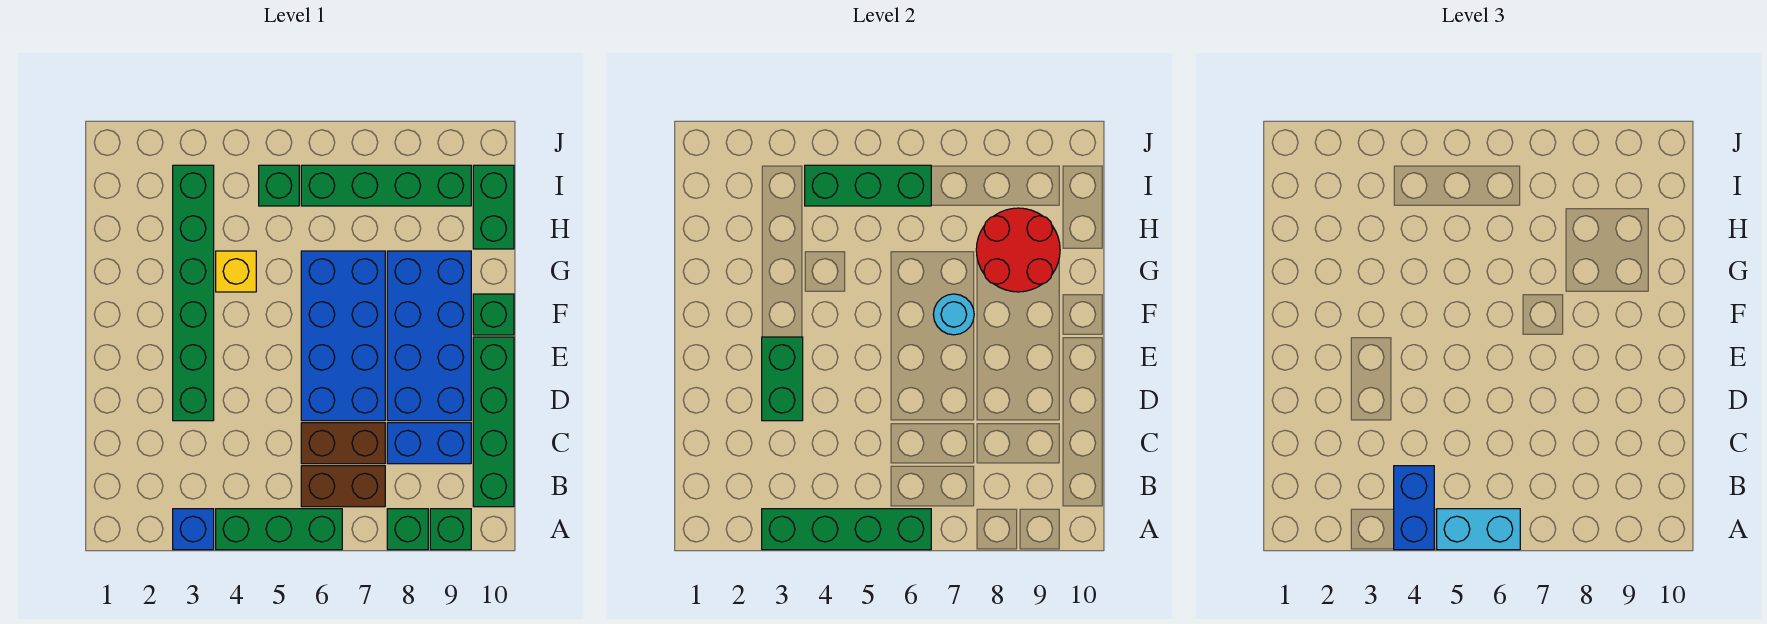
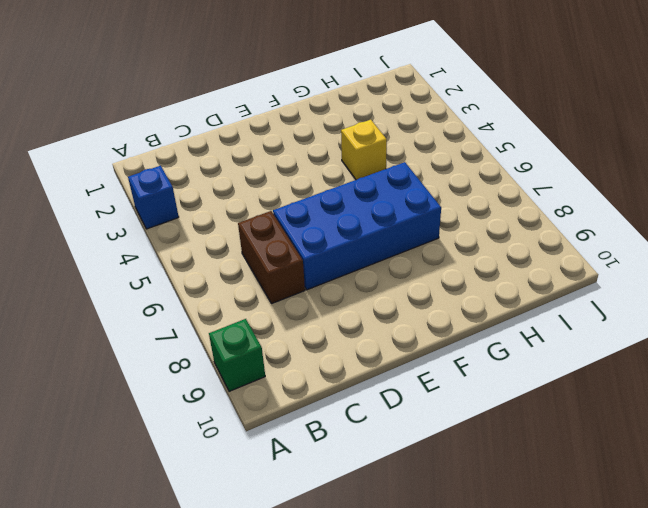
none -> green 1x3 brick [216,509,342,550]
none -> green 1x1 brick [387,509,428,550]
none -> brown 1x2 brick [301,466,385,507]

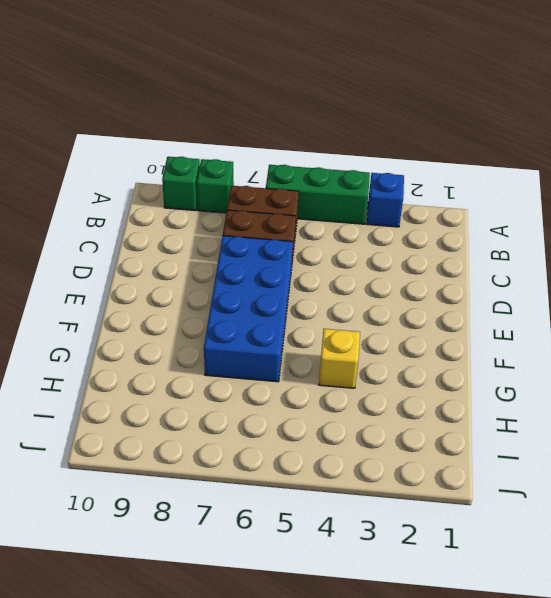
none -> green 1x4 brick [473,337,514,507]
none -> blue 1x2 brick [387,423,471,464]
none -> green 1x6 brick [173,165,214,421]

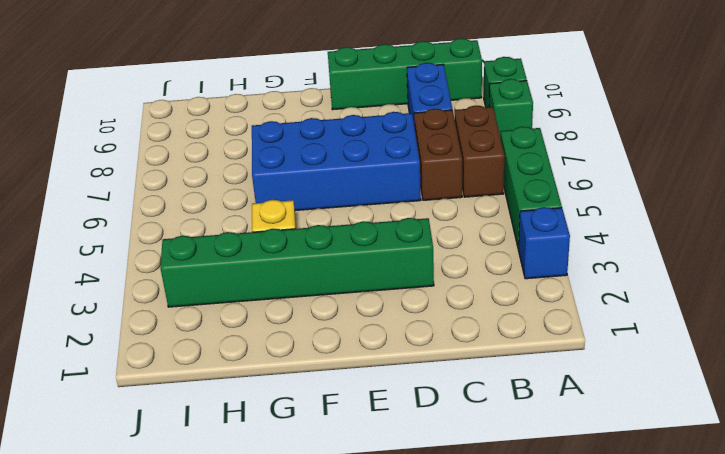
none -> blue 2x4 brick [387,251,471,421]
none -> green 1x1 brick [473,294,514,335]
none -> green 1x2 brick [473,165,514,249]

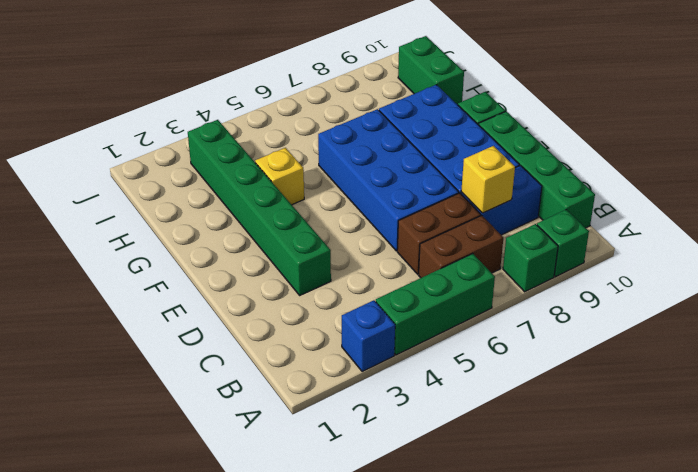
yellow 1x1 brick [461,146,515,213] -> none
none -> green 1x1 brick [259,165,299,206]
none -> green 1x4 brick [301,165,471,206]
none -> green 1x4 brick [762,509,931,550]

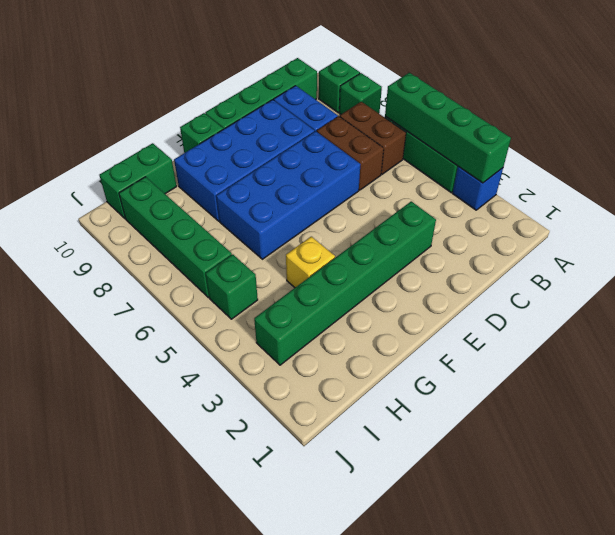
none -> green 1x2 brick [762,337,803,421]
none -> cyan 1x1 round brick [933,294,974,335]
none -> red 2x2 round brick [976,208,1060,292]

